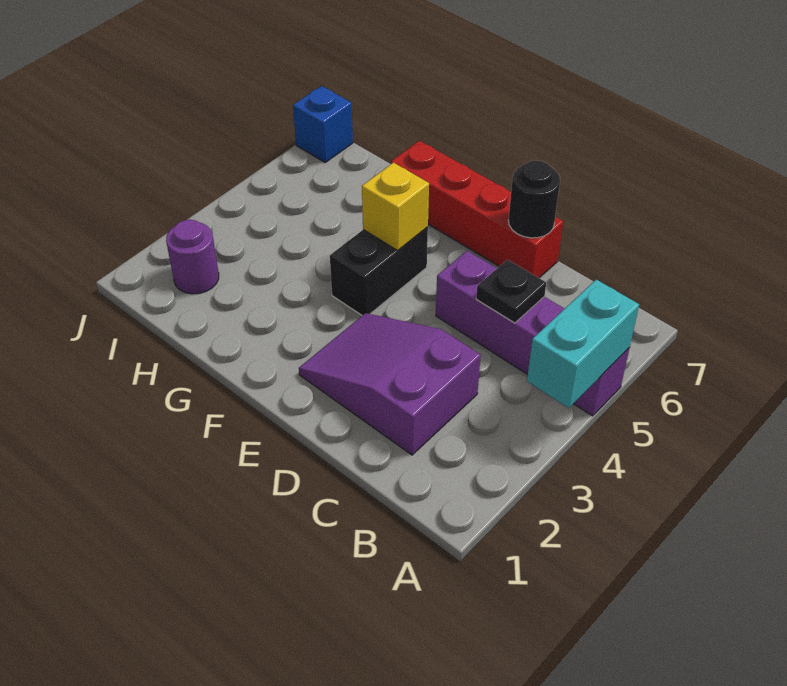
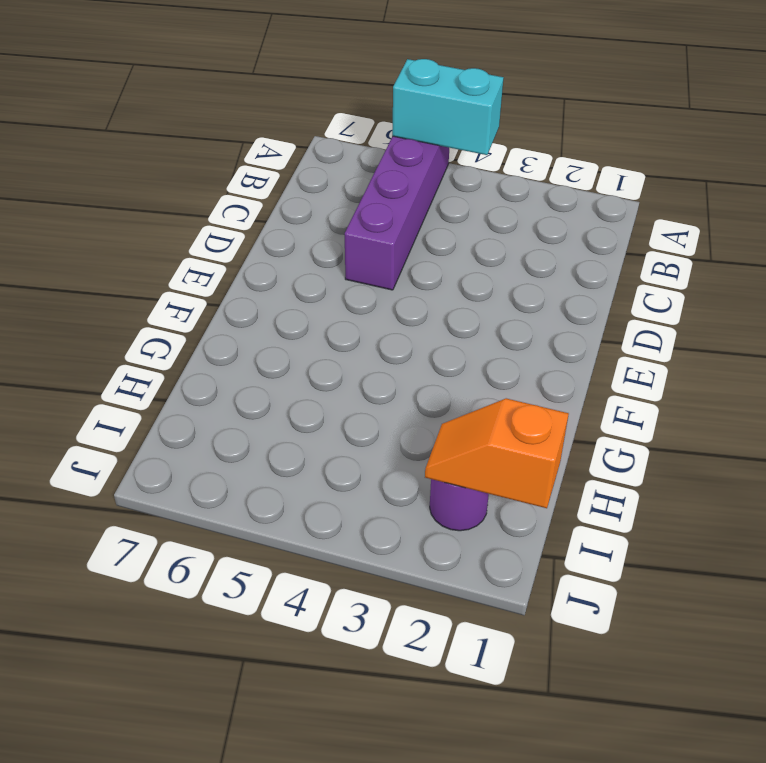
orange 1x2 slope [425,398,569,508] -> none
none -> purple 2x3 slope [299,313,481,455]
none -> red 1x4 brick [391,141,563,278]

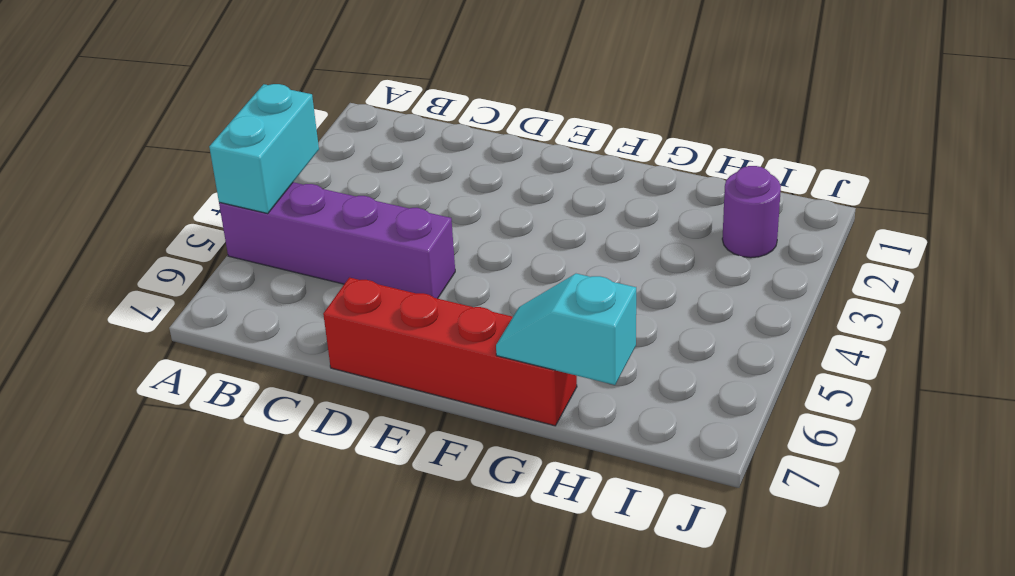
cyan 1x2 slope [496,274,636,385] -> none
none -> purple 2x3 slope [299,313,481,455]
none -> black 1x2 brick [330,227,428,316]

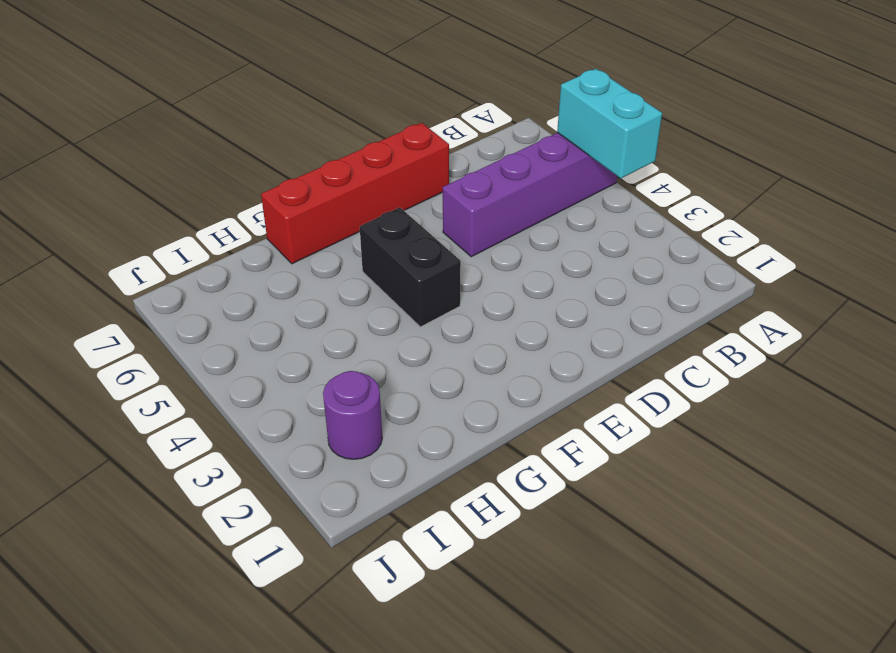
none -> purple 2x3 slope [299,313,481,455]
none -> blue 1x1 brick [293,86,353,162]

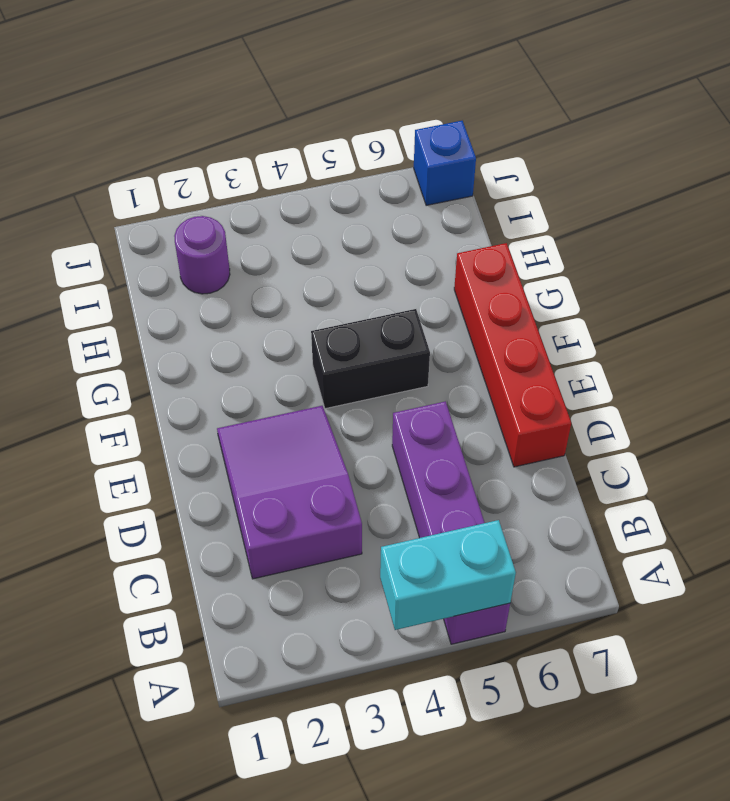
none -> black 1x1 plate [476,260,546,323]
none -> black 1x1 round brick [508,161,560,238]

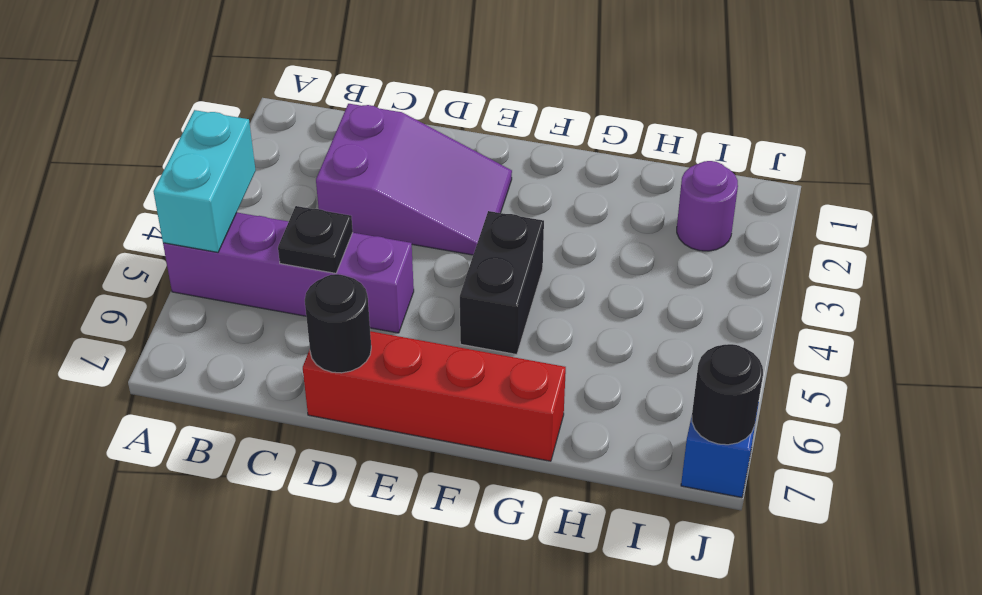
black 1x1 round brick [692,344,763,445] -> none
none -> yellow 1x1 brick [362,163,429,250]

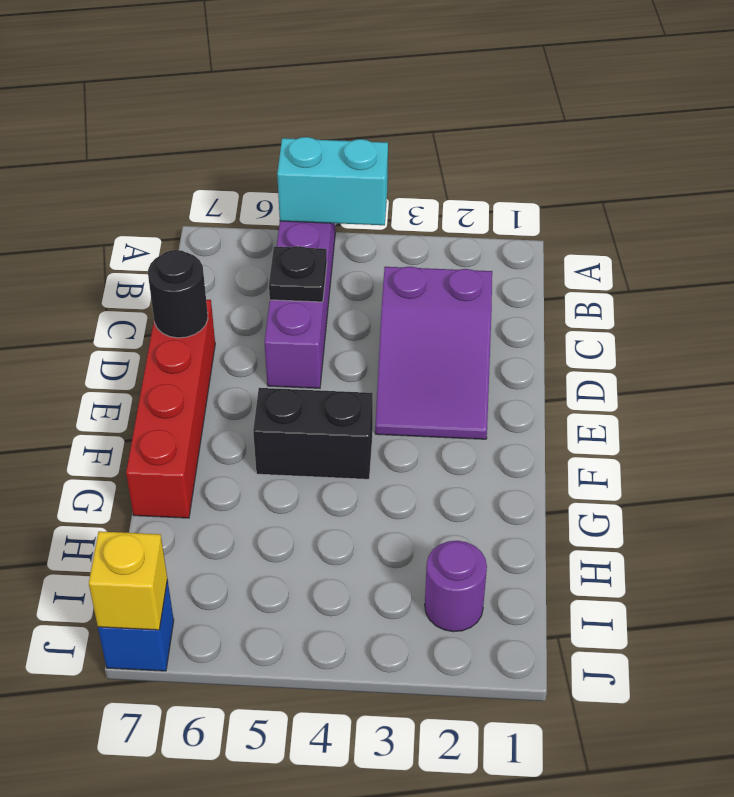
yellow 1x1 brick [89,531,167,630] -> yellow 1x1 brick moved to [362,163,429,250]

